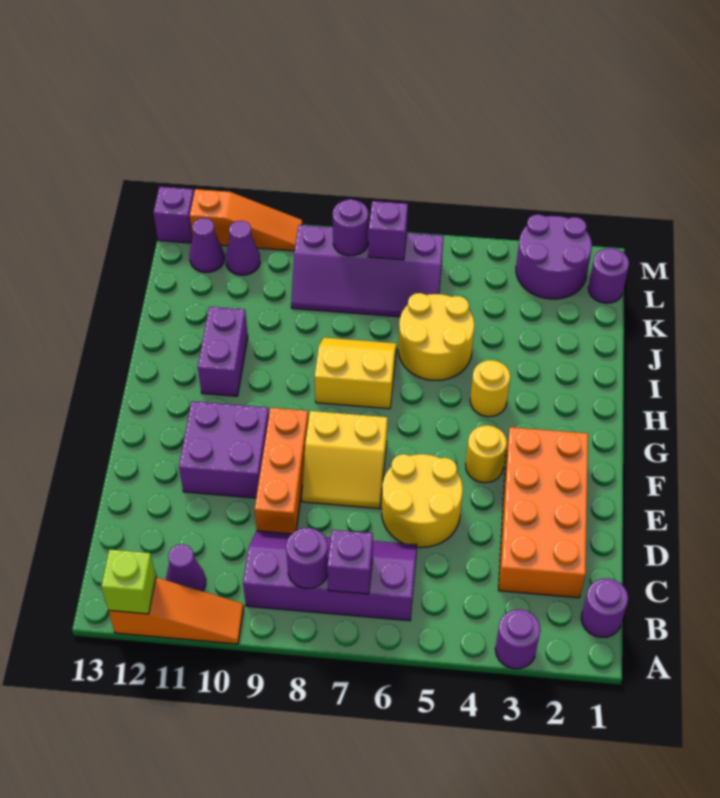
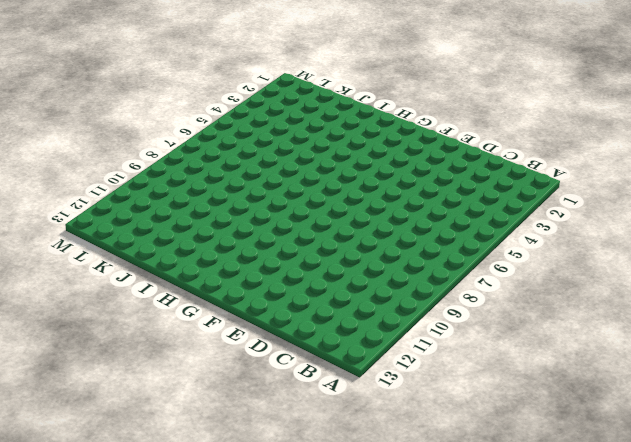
none -> purple 1x1 round brick [495,609,541,669]
none -> orange 1x3 slope [109,578,244,644]
none -> purple 1x1 round brick [581,578,628,637]

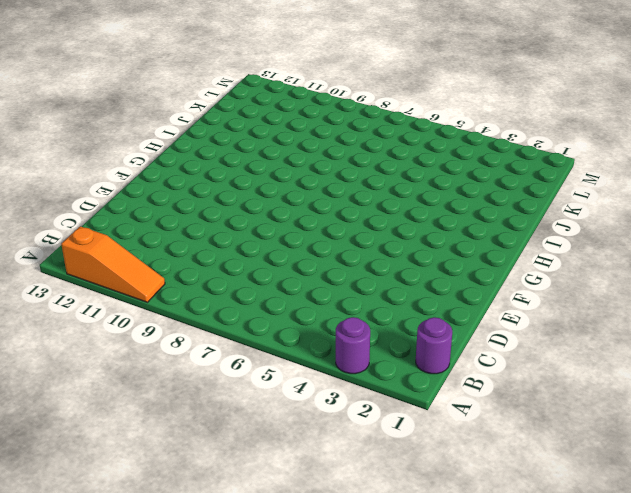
none -> purple 2x4 slope [243,531,417,621]
none -> purple 1x1 cone [166,544,206,591]
none -> orange 2x4 brick [499,427,588,598]

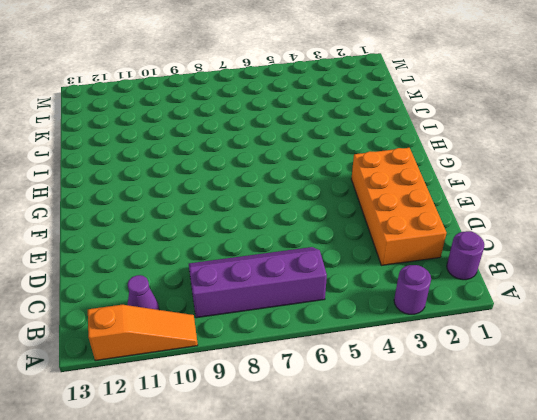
none -> yellow 2x2 round brick [382,454,463,547]
none -> orange 1x3 brick [255,408,308,534]
none -> yellow 2x2 slope [302,411,387,508]

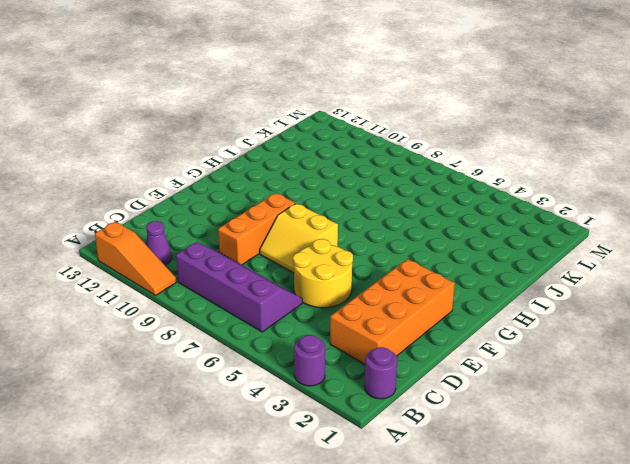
none -> purple 2x2 brick [179,401,269,498]
none -> yellow 1x1 round brick [466,425,507,483]
none -> yellow 1x1 round brick [470,360,510,417]

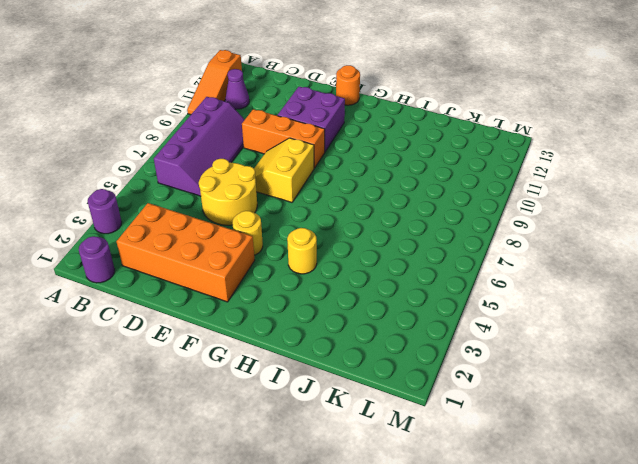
orange 1x1 round brick [336,65,360,105] -> none
none -> yellow 2x2 slope [315,338,397,409]
none -> purple 1x2 brick [198,307,248,396]
none -> yellow 2x2 round brick [398,293,474,380]

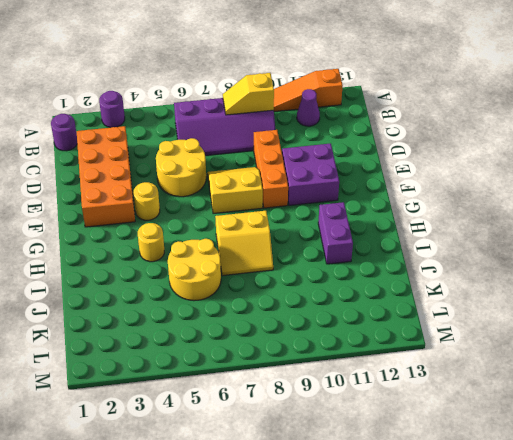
yellow 1x2 slope [223,73,274,115] -> purple 1x1 round brick [286,528,328,589]
none -> purple 2x4 slope [291,225,444,317]
none -> purple 1x1 round brick [588,248,629,303]
none -> purple 2x2 round brick [516,214,592,299]

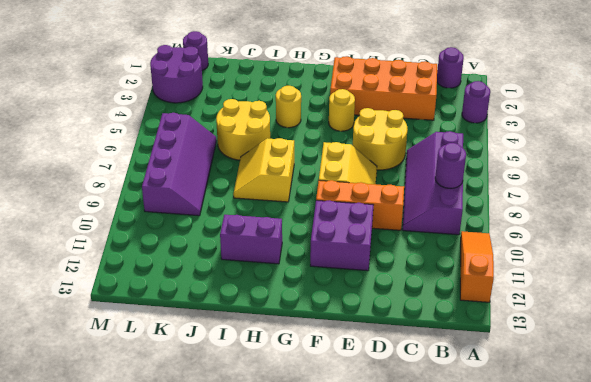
none -> purple 1x1 cone [166,544,206,591]
none -> purple 1x1 cone [226,221,260,275]
none -> purple 1x1 cone [190,218,224,273]

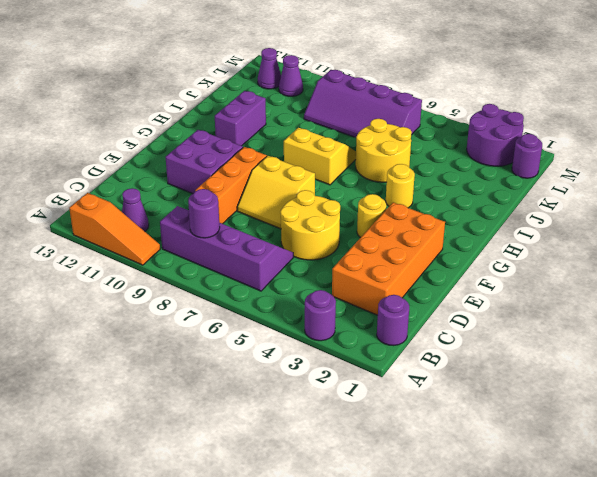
none -> orange 1x3 slope [190,189,302,251]
none -> purple 1x1 brick [153,187,194,243]
none -> lime 1x1 brick [101,549,156,614]

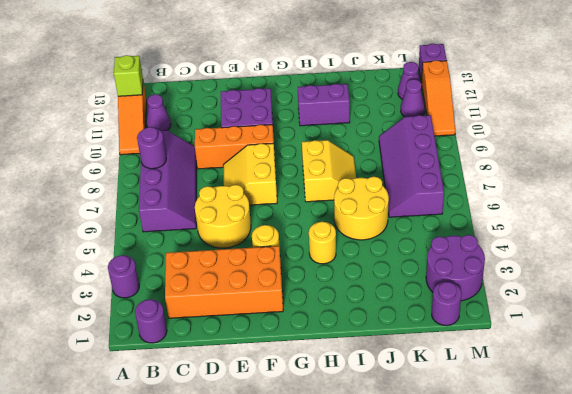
none -> purple 1x1 brick [327,530,373,594]
none -> purple 1x1 brick [368,201,408,260]
none -> purple 1x1 round brick [333,199,369,256]

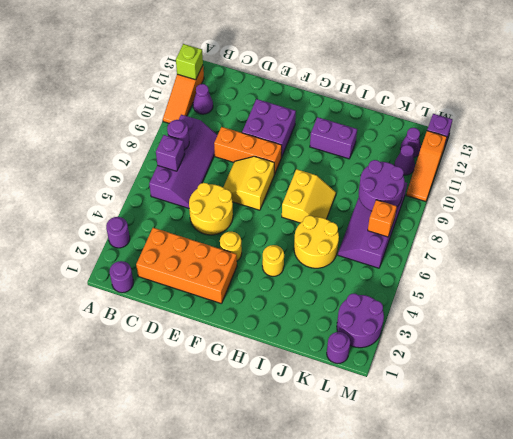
purple 2x2 round brick [359,160,405,211] -> purple 1x1 round brick [333,199,369,256]
orange 1x1 brick [368,200,397,237] -> purple 1x1 brick [368,201,408,260]

